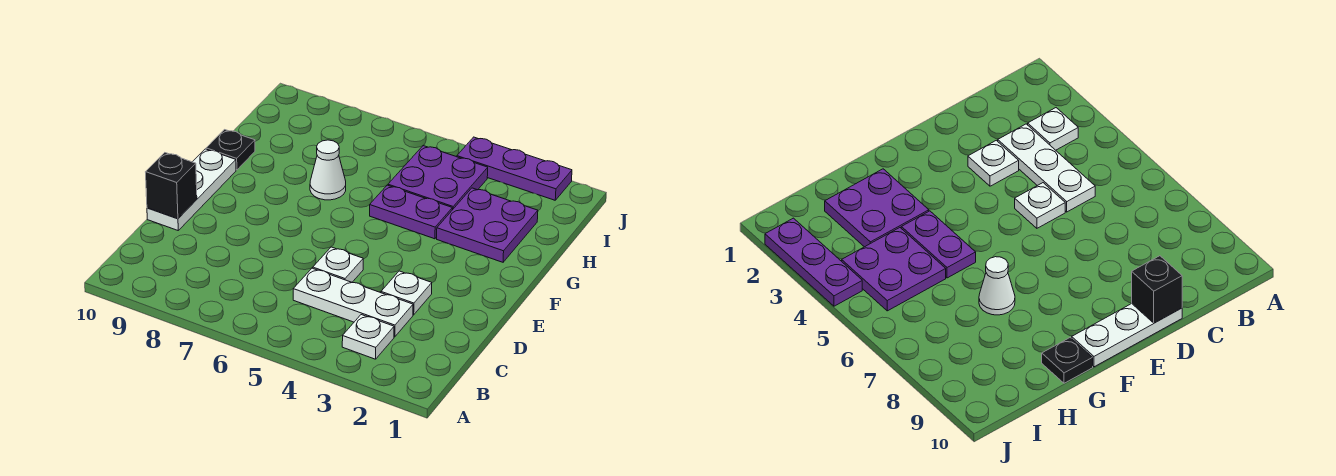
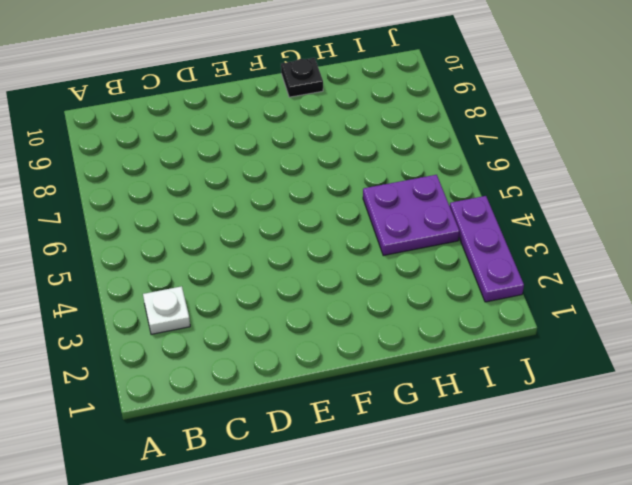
none -> white 1x3 plate [293,268,413,337]
none -> white 1x1 plate [381,271,432,315]
none -> white 1x1 plate [313,247,363,282]

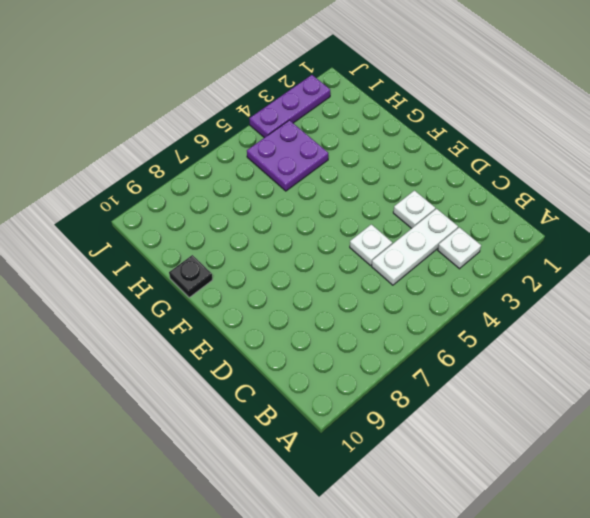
none -> white 1x3 plate [147,149,236,230]
none -> purple 2x2 plate [437,188,538,262]
none -> purple 1x2 plate [370,185,452,239]

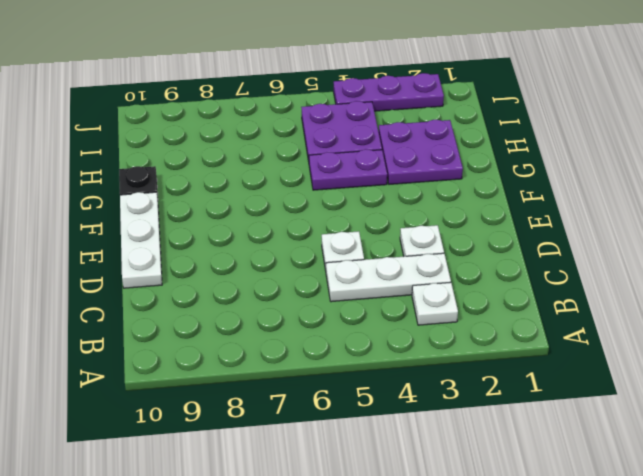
none -> white 1x1 cone [310,140,346,200]
none -> black 1x1 brick [146,153,197,219]

